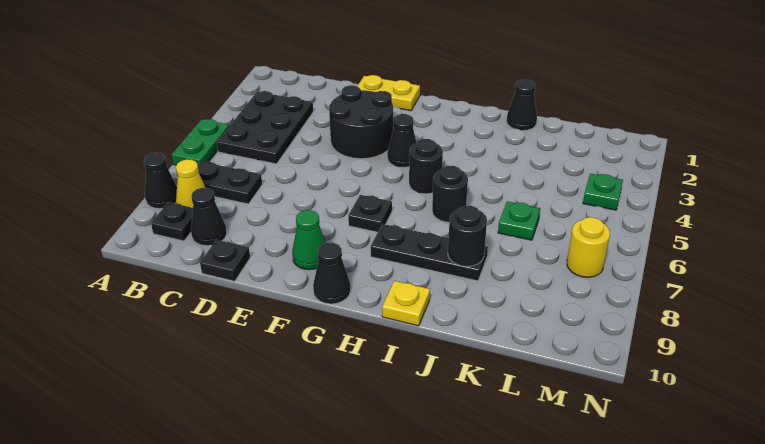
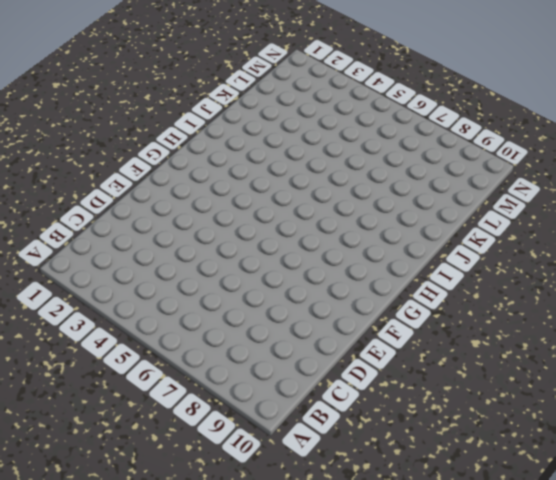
none -> green 1x2 plate [172,119,229,165]
none -> black 1x1 cone [144,153,177,209]
none -> black 2x3 plate [217,91,313,164]

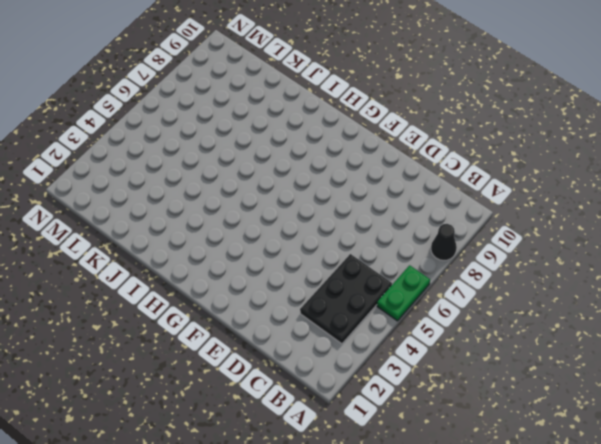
none -> black 1x2 plate [198,162,262,204]
none -> yellow 1x1 cone [176,159,205,208]
none -> black 1x1 plate [151,202,193,241]

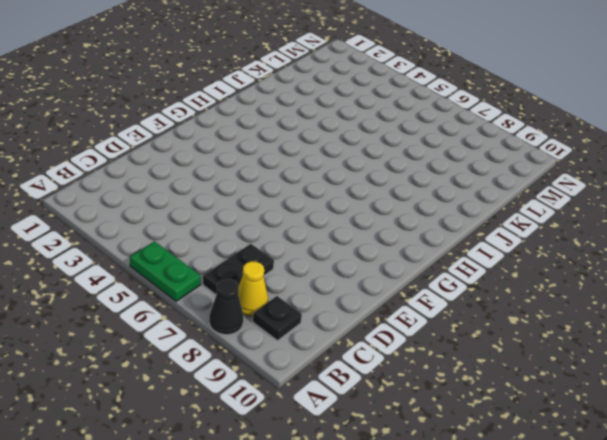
none -> black 2x3 plate [217,91,313,164]
none -> black 1x1 cone [191,188,227,246]
none -> black 1x1 plate [200,240,250,281]

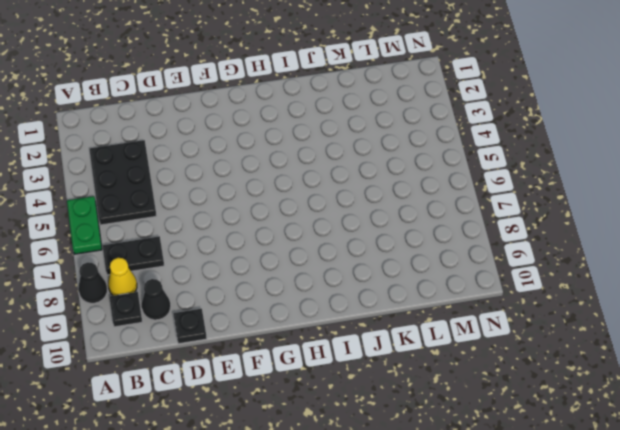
none -> yellow 1x2 plate [357,75,420,111]
none -> black 2x2 round brick [329,85,393,159]
none -> green 1x1 cone [292,210,325,270]

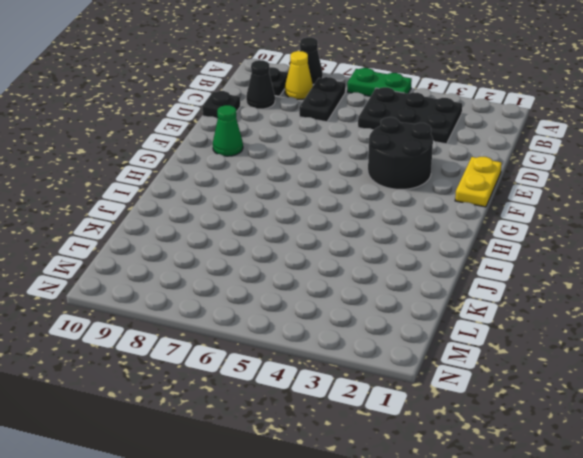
none -> black 1x1 cone [387,114,417,167]
none -> black 1x1 plate [348,195,392,232]
none -> black 1x1 cone [313,243,351,304]

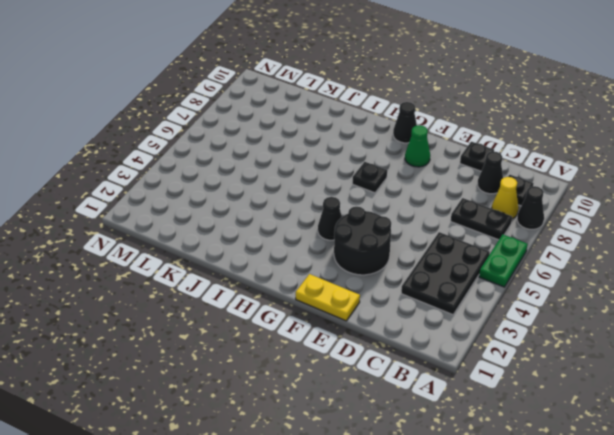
none -> black 1x1 round brick [409,139,443,194]
none -> black 1x3 plate [371,224,488,281]
none -> black 1x1 round brick [432,166,468,222]

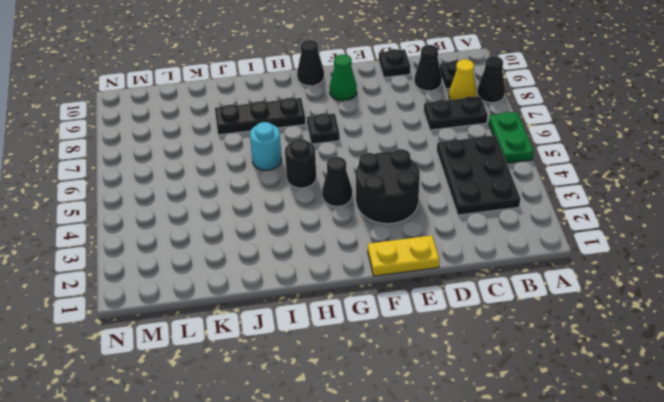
cyan 1x1 round brick [250,122,282,170] -> black 1x1 round brick [432,166,468,222]
none -> yellow 1x1 plate [382,281,430,326]
none -> black 1x1 cone [507,79,537,131]
none -> green 1x1 plate [498,202,540,240]

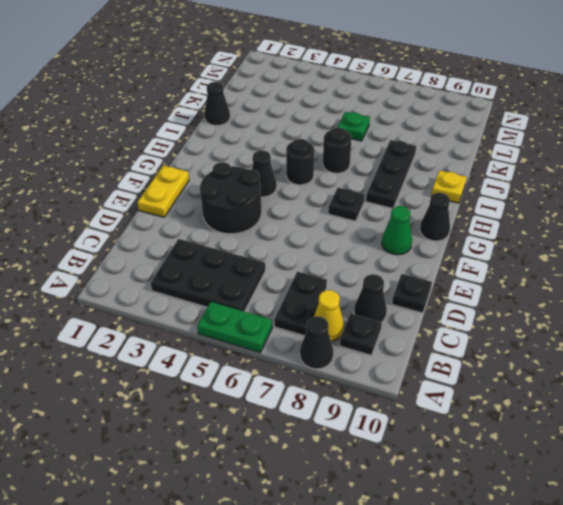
none -> green 1x1 plate [583,174,623,210]
none -> yellow 1x1 round brick [567,217,610,277]
none -> black 1x1 round brick [448,206,487,266]

